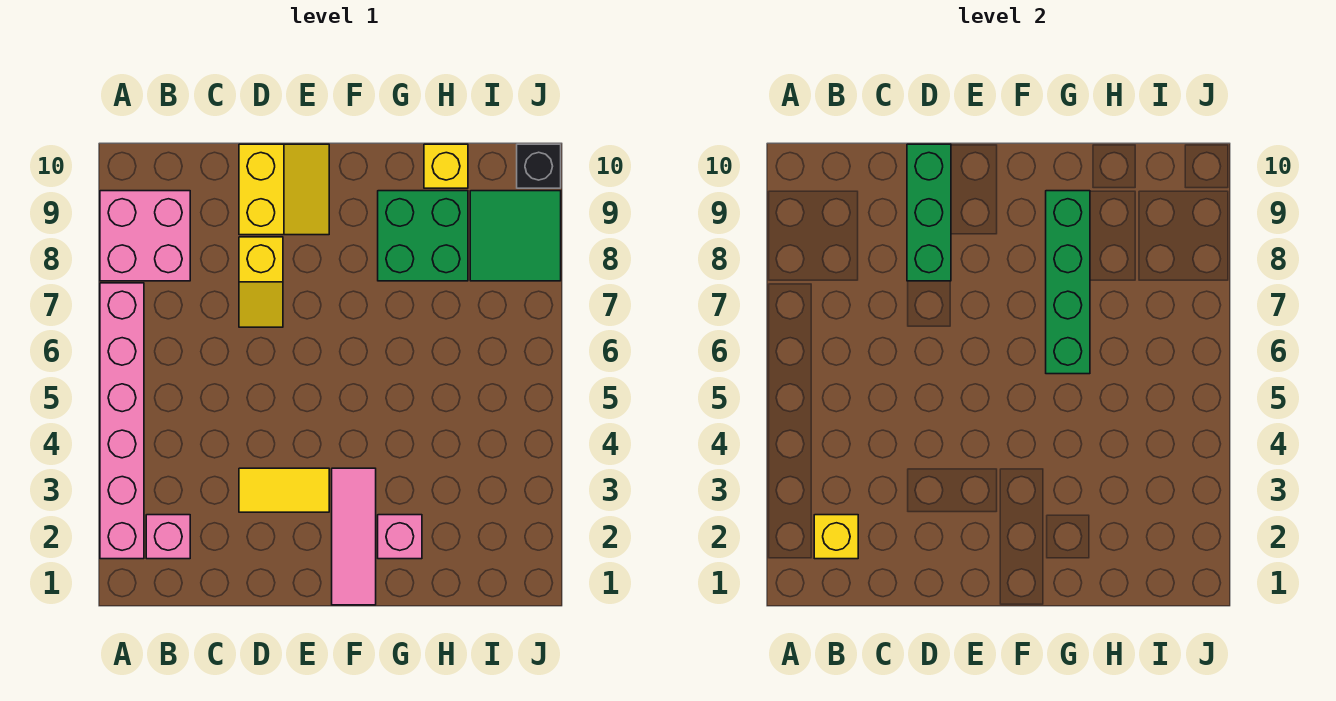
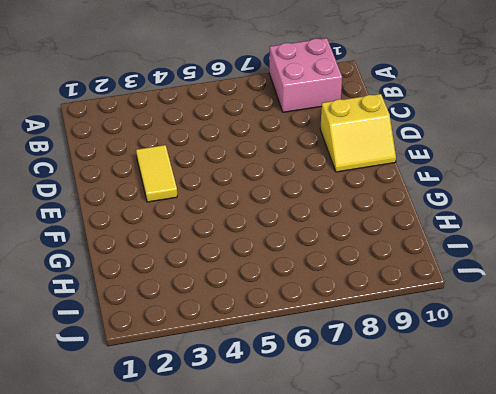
none -> pink 1x6 brick [100,283,144,559]
none -> pink 1x1 brick [146,515,190,559]
none -> yellow 1x2 slope [239,237,283,327]

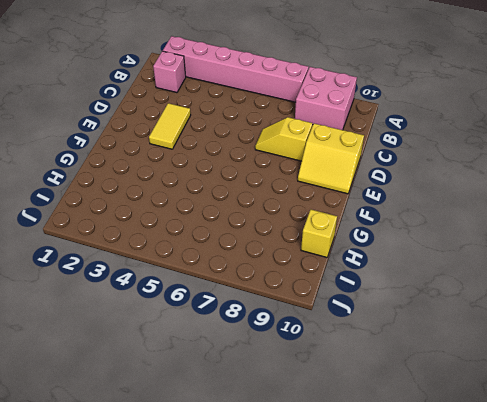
none -> pink 1x3 tile [332,468,376,605]
none -> pink 1x1 brick [378,515,422,559]
none -> green 2x2 brick [378,191,468,281]

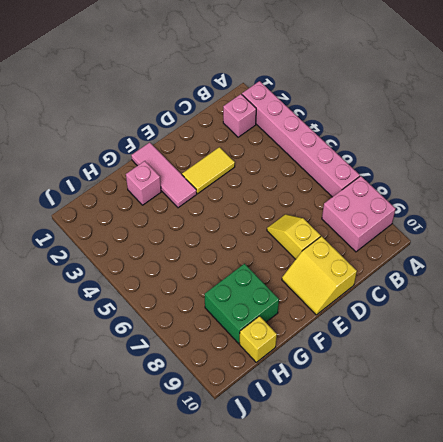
none -> green 2x2 tile [470,191,561,281]
none -> black 1x1 brick [517,144,561,188]
none -> yellow 1x1 brick [814,515,858,559]

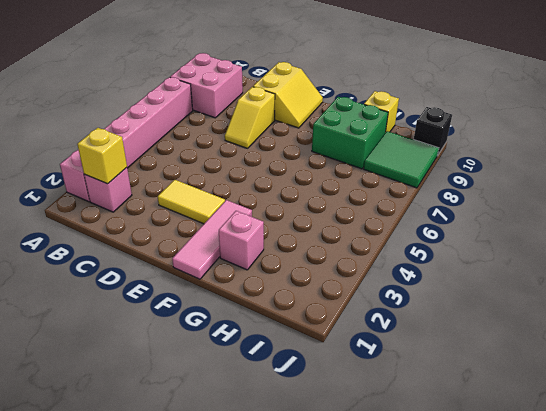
none -> green 1x3 brick [907,144,951,281]
none -> green 1x4 brick [1046,191,1090,374]

